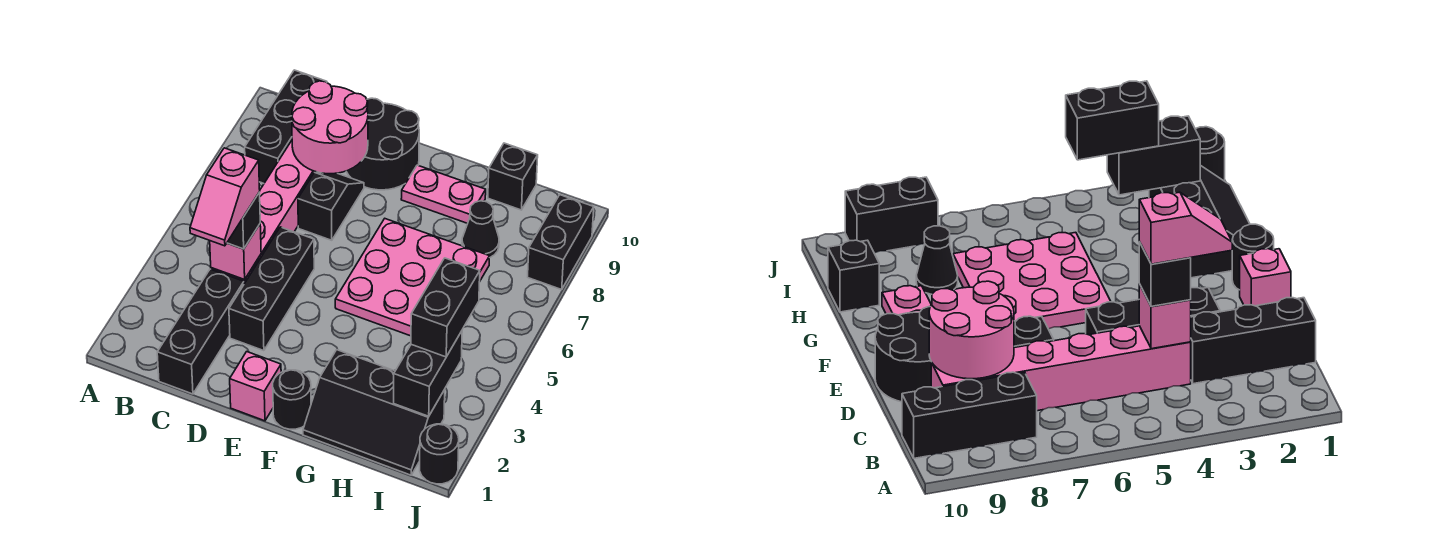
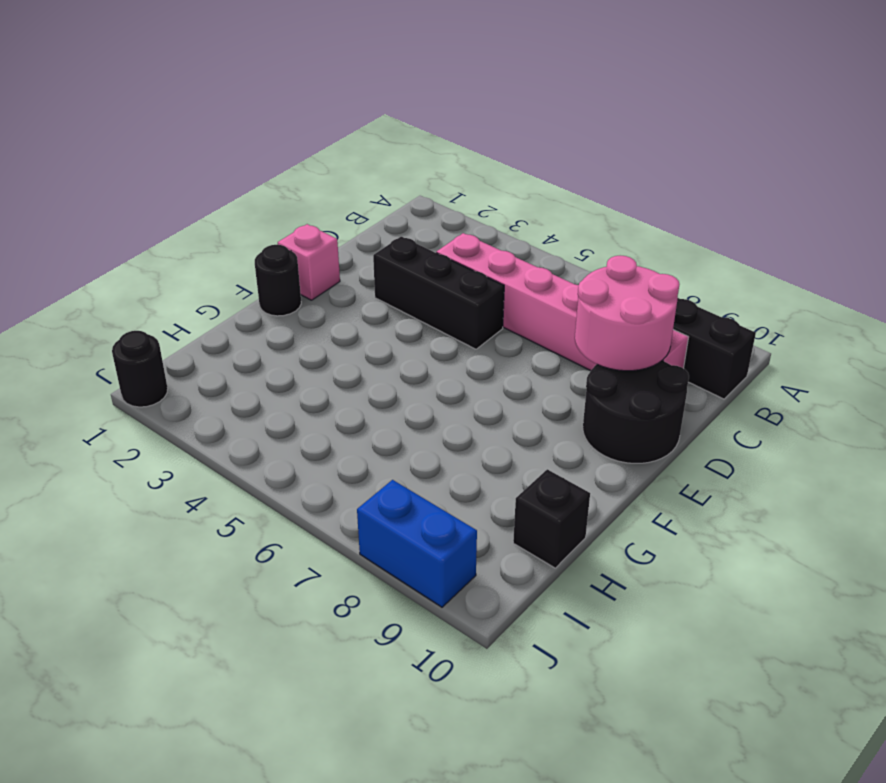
blue 1x2 brick [357,480,477,607] -> black 1x2 brick [528,195,594,290]
none -> black 1x3 brick [157,269,244,394]
none -> black 1x2 slope [298,172,364,240]
none -> pink 3x3 plate [335,219,490,336]

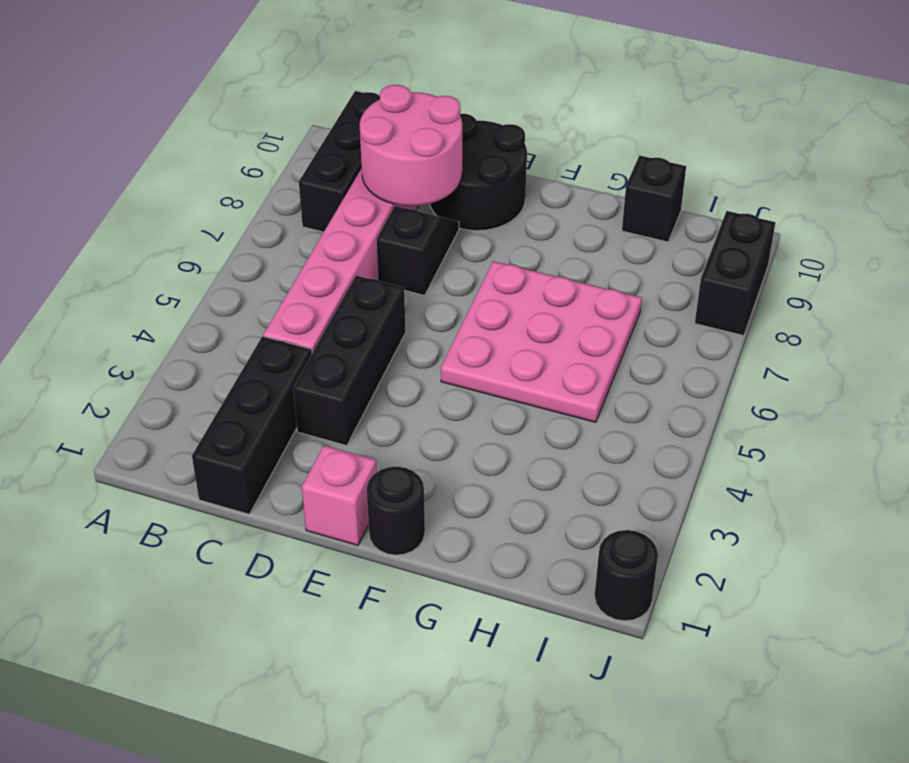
none -> pink 1x2 plate [401,165,486,223]
none -> black 2x3 slope [303,350,445,475]
none -> black 1x1 cone [462,201,499,258]

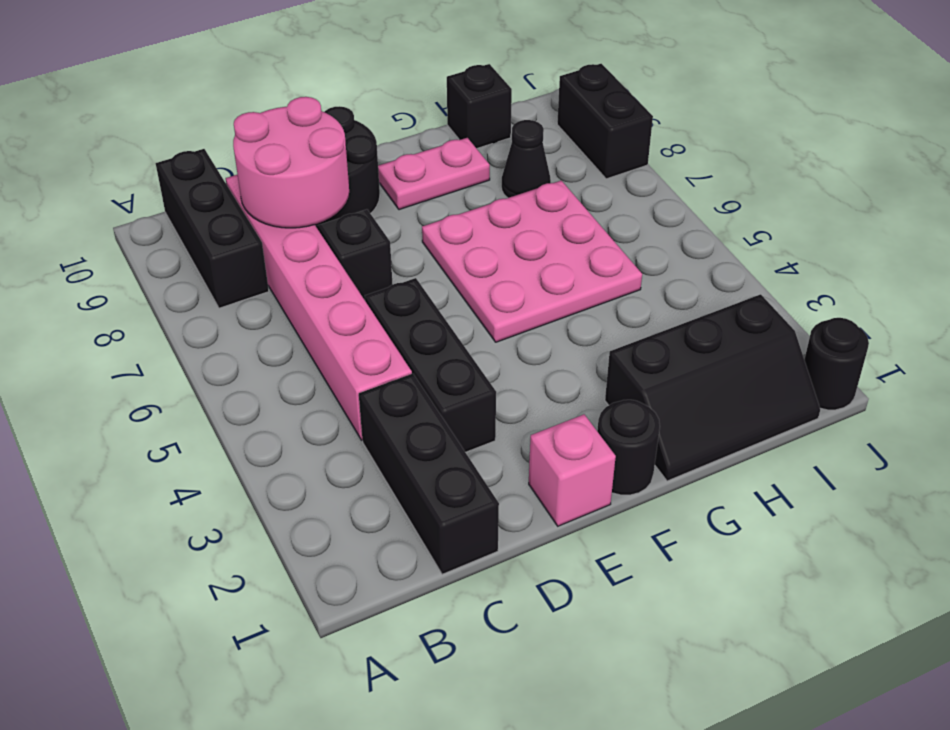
none -> pink 1x1 brick [210,224,261,280]
none -> black 1x2 brick [394,331,462,416]
none -> black 1x1 brick [227,192,260,249]

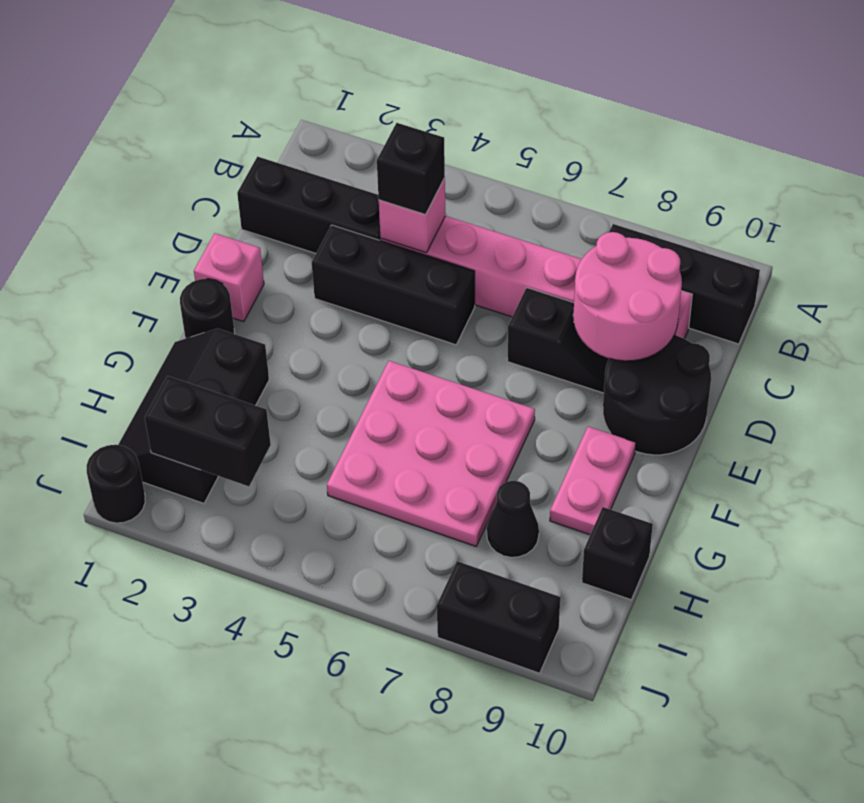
none -> black 1x2 brick [411,258,480,357]
none -> pink 1x2 slope [190,148,260,246]

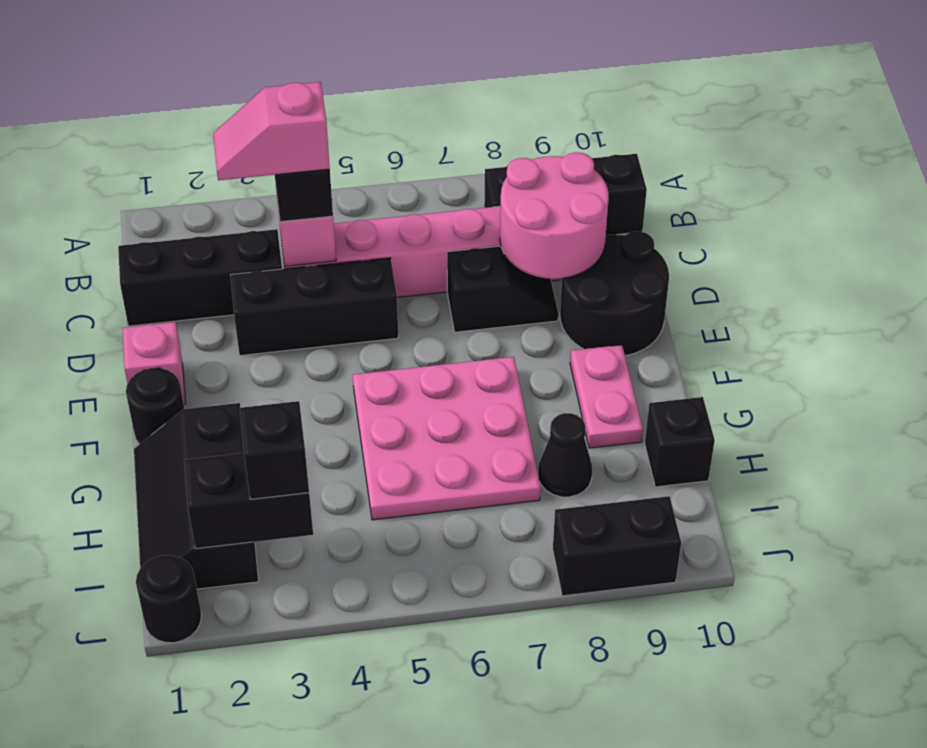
black 1x1 brick [240,401,309,499] -> black 1x2 brick [411,258,480,357]

